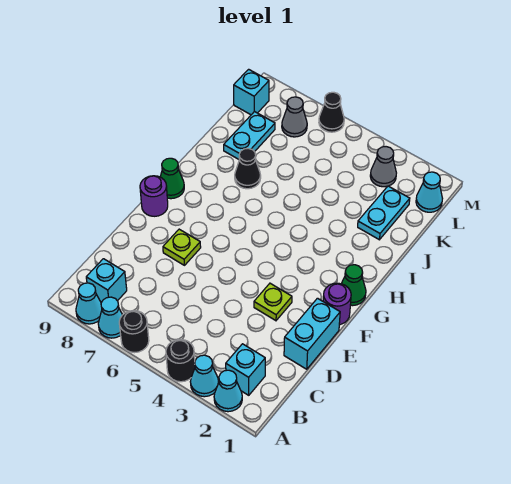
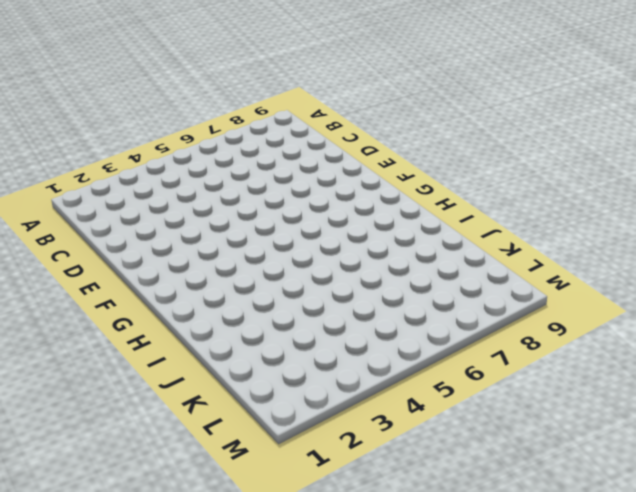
none -> cyan 1x1 cone [214,370,242,412]
none -> cyan 1x1 cone [190,355,219,397]
none -> black 1x1 round brick [166,339,195,382]

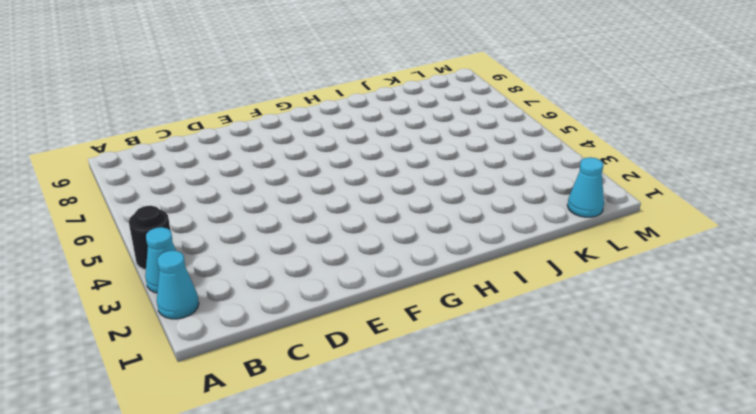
none -> black 1x1 round brick [119,311,149,353]
none -> cyan 1x1 cone [98,297,122,338]
none -> cyan 1x1 cone [76,283,102,324]

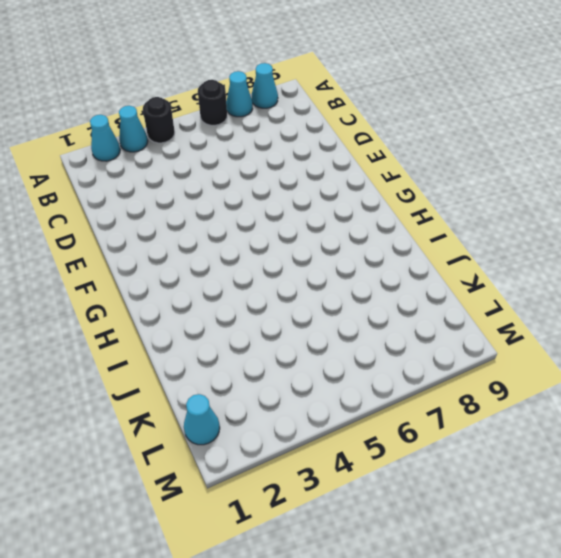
none -> cyan 1x1 brick [226,344,265,395]
none -> cyan 1x1 brick [86,259,127,303]
none -> cyan 1x2 brick [284,298,340,369]

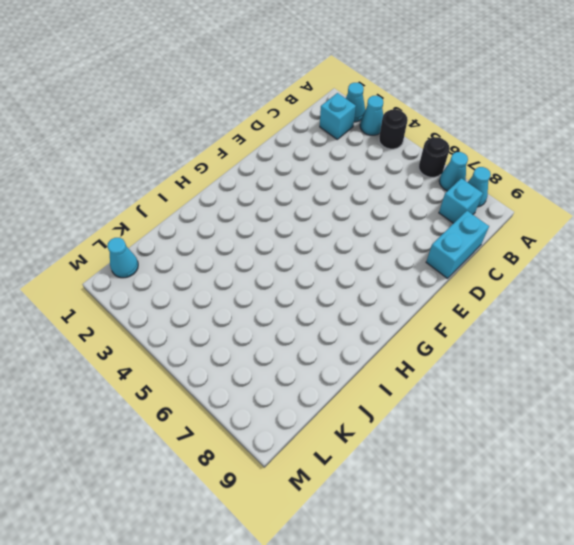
cyan 1x2 brick [426,211,489,278] -> cyan 1x2 brick moved to [284,298,340,369]
none -> lime 1x1 plate [254,283,292,321]
none -> lime 1x1 plate [163,229,201,265]
none -> purple 1x1 round brick [323,283,351,325]

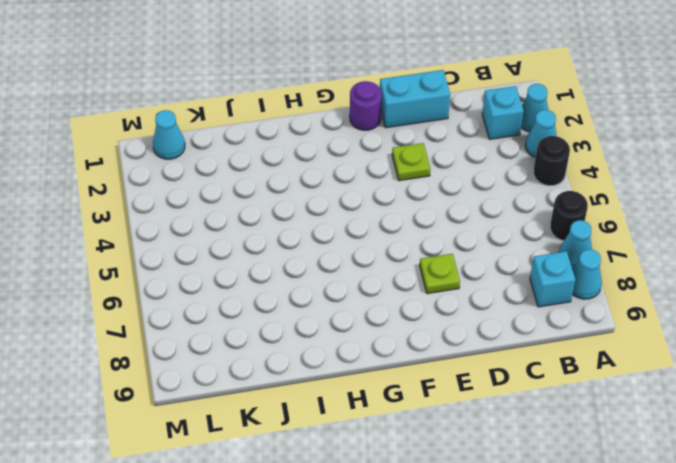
none -> purple 1x1 round brick [140,176,168,216]
none -> green 1x1 cone [341,265,366,306]
none -> green 1x1 cone [160,158,184,199]

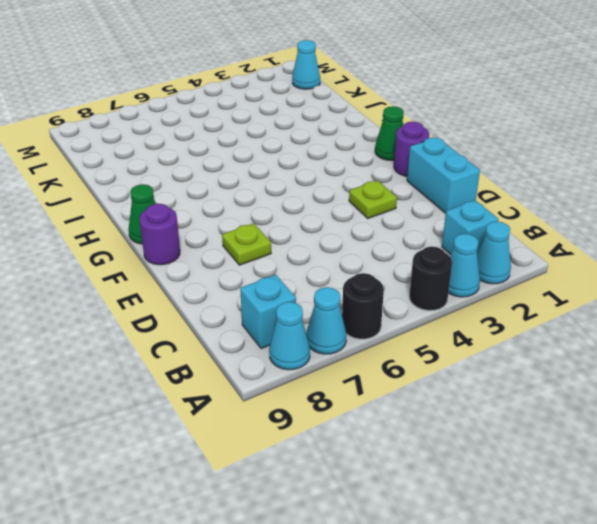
none -> black 1x1 cone [235,148,261,189]
none -> cyan 1x2 plate [358,186,410,240]
none -> cyan 1x2 plate [224,111,275,159]

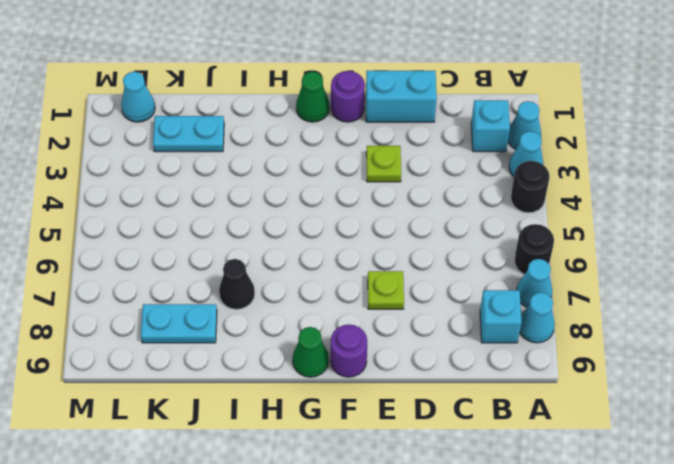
none -> grey 1x1 cone [370,147,396,187]
none -> grey 1x1 cone [282,97,307,137]
none -> cyan 1x1 brick [234,69,269,115]

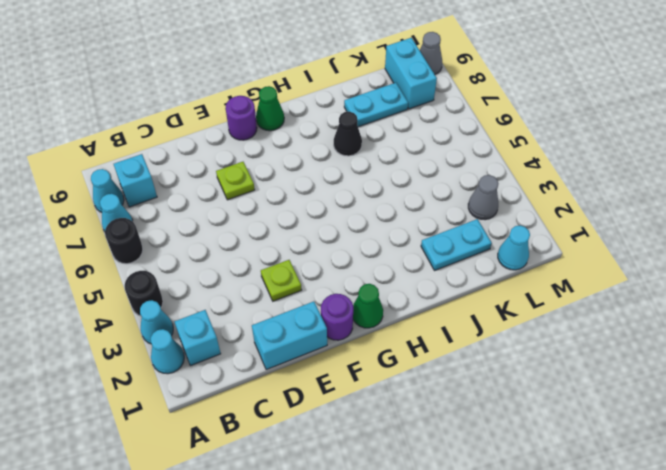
cyan 1x2 brick [385,38,437,109] -> cyan 1x1 brick [234,69,269,115]
grey 1x1 cone [420,32,442,74] -> grey 1x1 cone moved to [282,97,307,137]
none -> black 1x1 cone [319,92,344,132]

